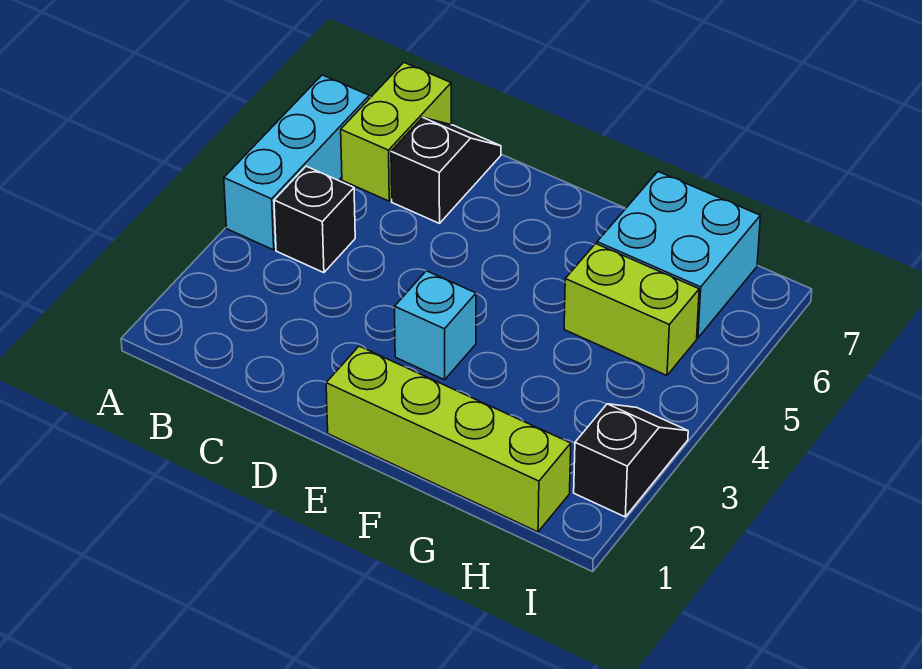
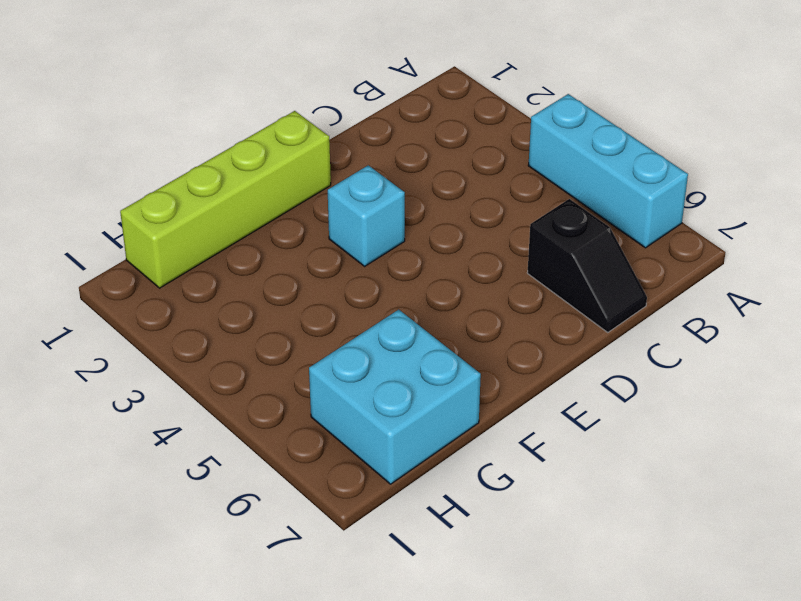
none -> black 1x1 brick [274,166,355,273]
none -> lime 1x2 brick [341,63,451,201]

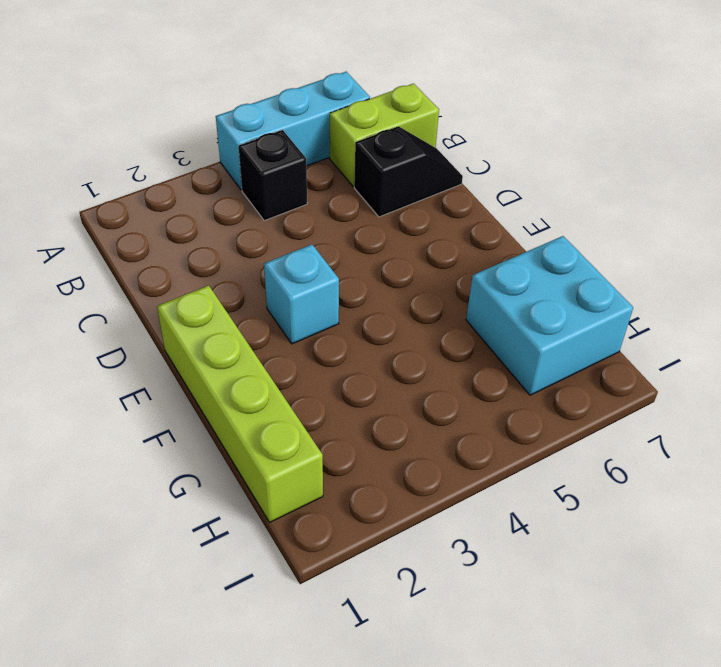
none -> lime 1x2 brick [564,244,699,375]
none -> black 1x2 slope [574,404,688,517]

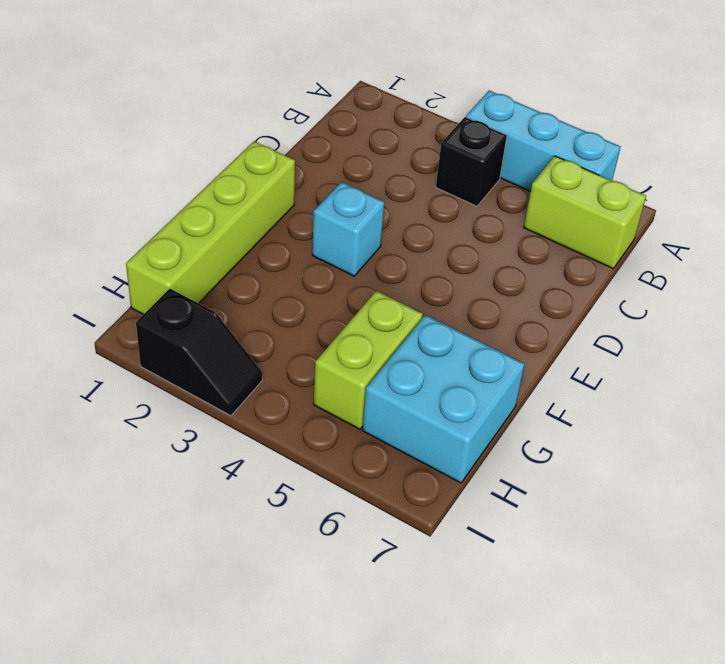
none -> black 1x2 slope [391,117,501,223]

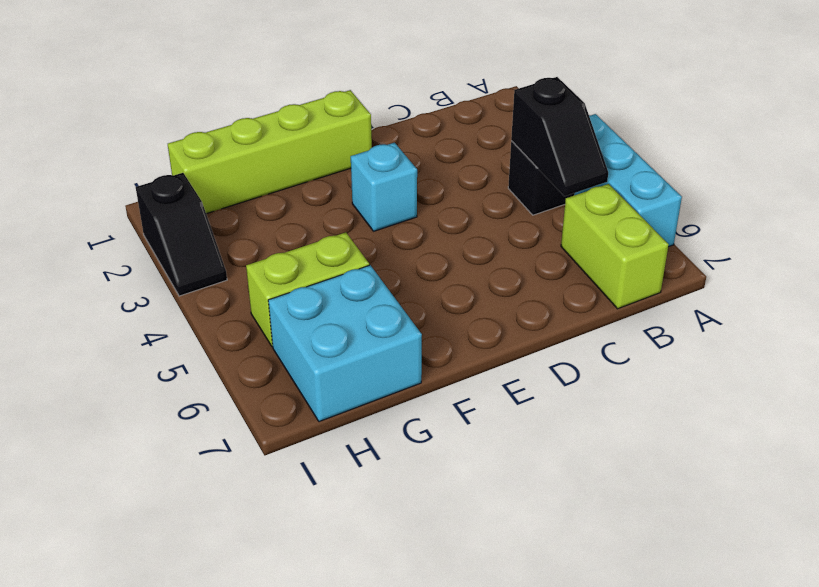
black 1x2 slope [511,77,608,196] -> black 1x2 slope moved to [391,117,501,223]

